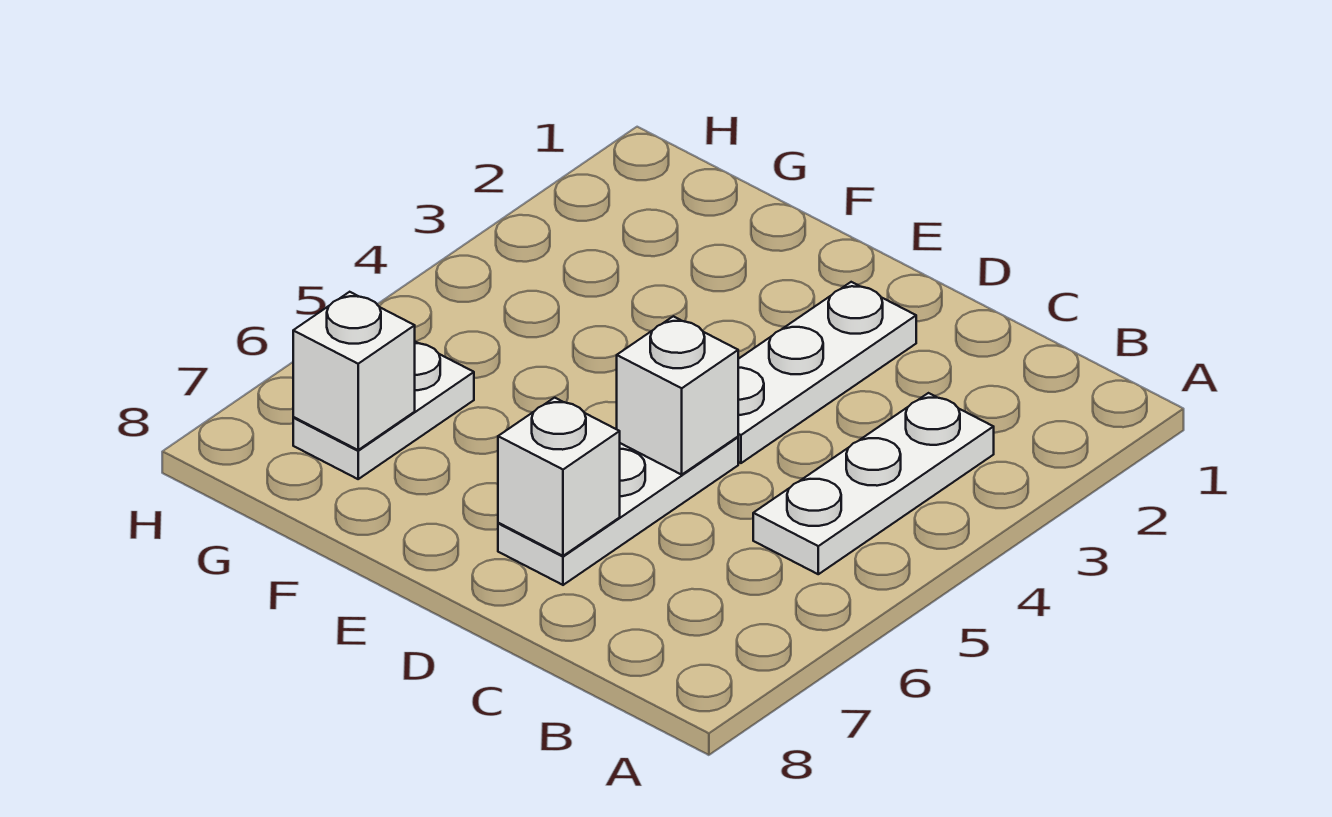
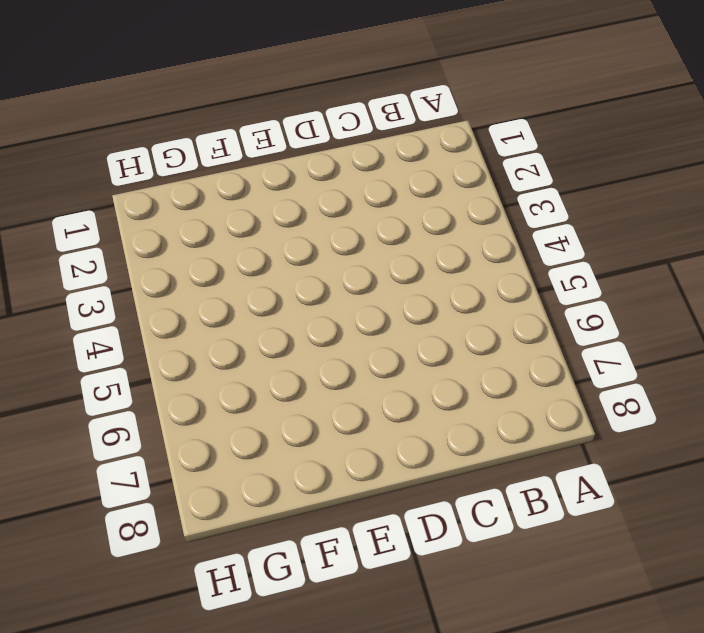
none -> white 1x3 plate [753,393,994,574]
none -> white 1x3 plate [738,282,916,463]

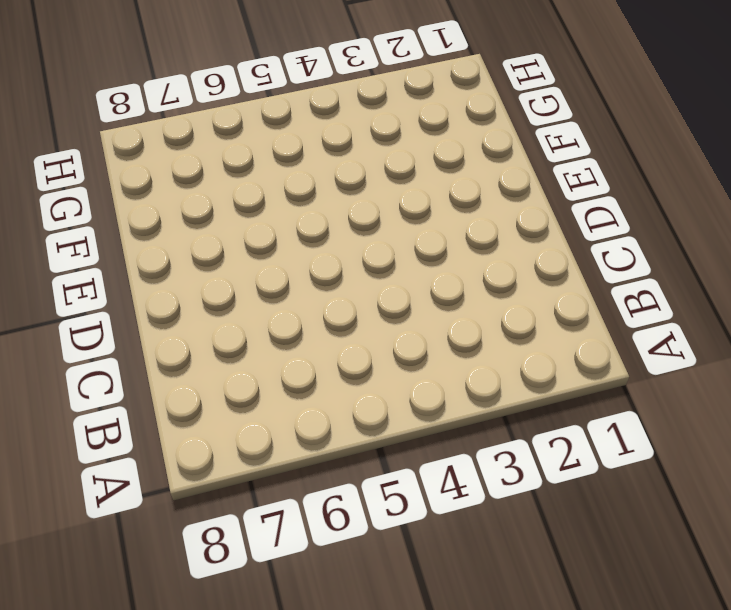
none -> white 1x3 plate [753,393,994,574]
none -> white 1x3 plate [738,282,916,463]

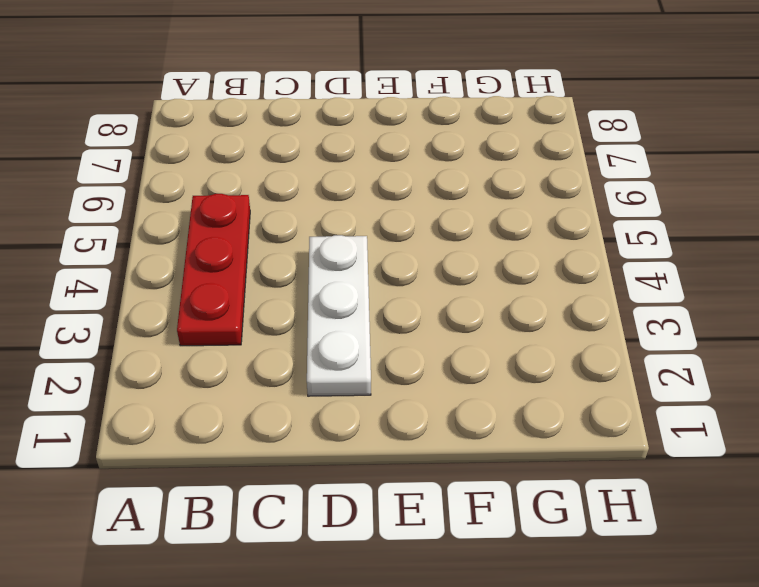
red 1x3 plate [177,194,250,346] -> white 1x3 plate [753,393,994,574]
none -> white 1x3 plate [498,437,738,585]
none -> white 1x2 plate [293,342,474,479]

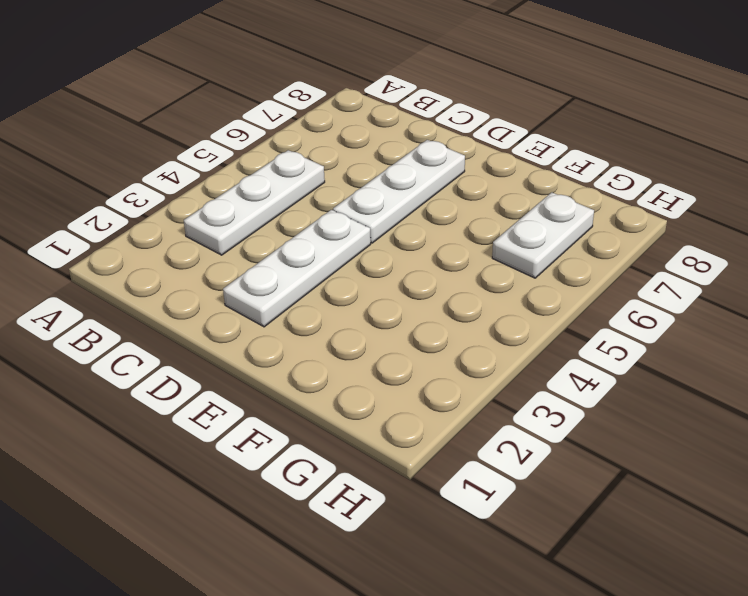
none -> white 1x1 brick [617,316,738,475]
none -> white 1x1 brick [498,398,620,556]

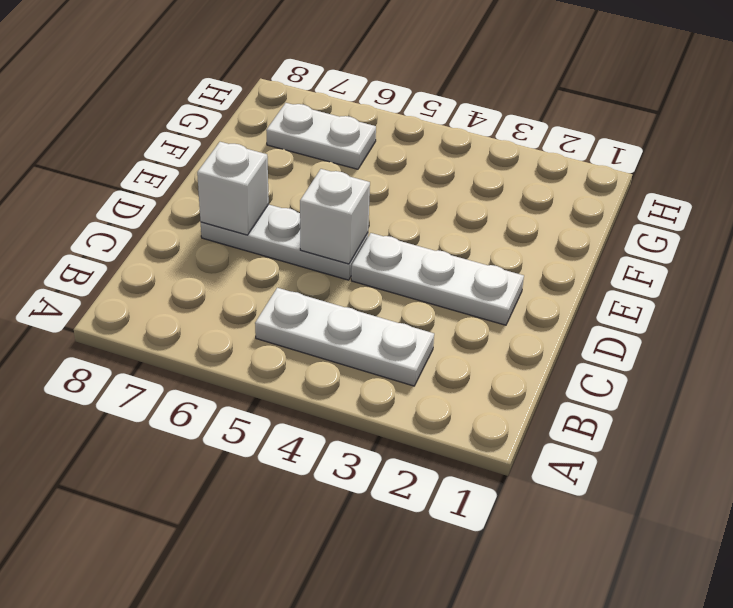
none -> white 1x1 brick [293,292,415,450]

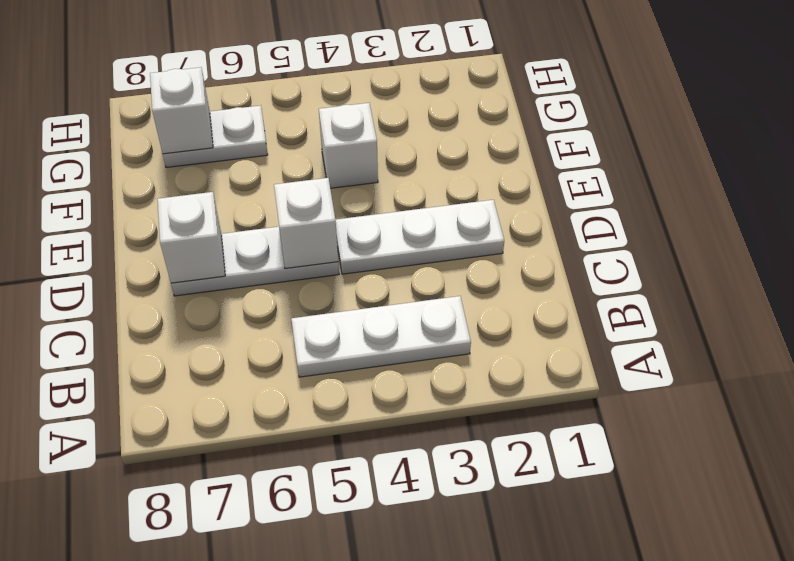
white 1x1 brick [319,103,378,188] -> none

